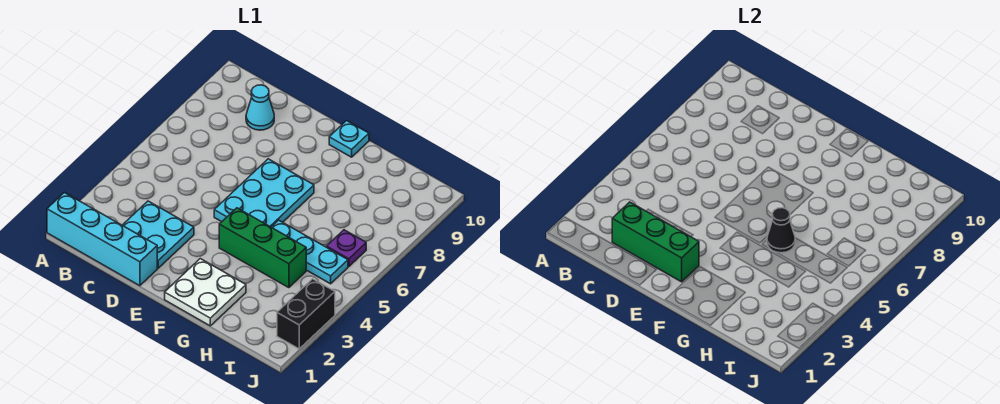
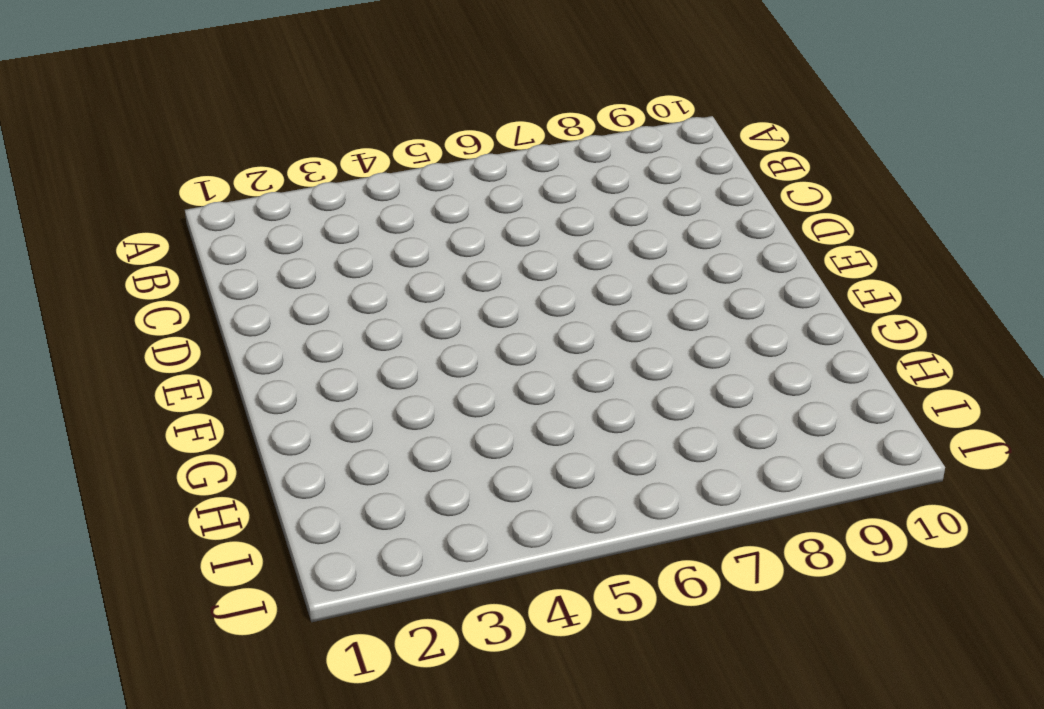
none -> cyan 1x4 brick [47,193,157,286]
none -> cyan 2x2 plate [122,201,194,268]
none -> cyan 1x1 cone [246,85,274,130]

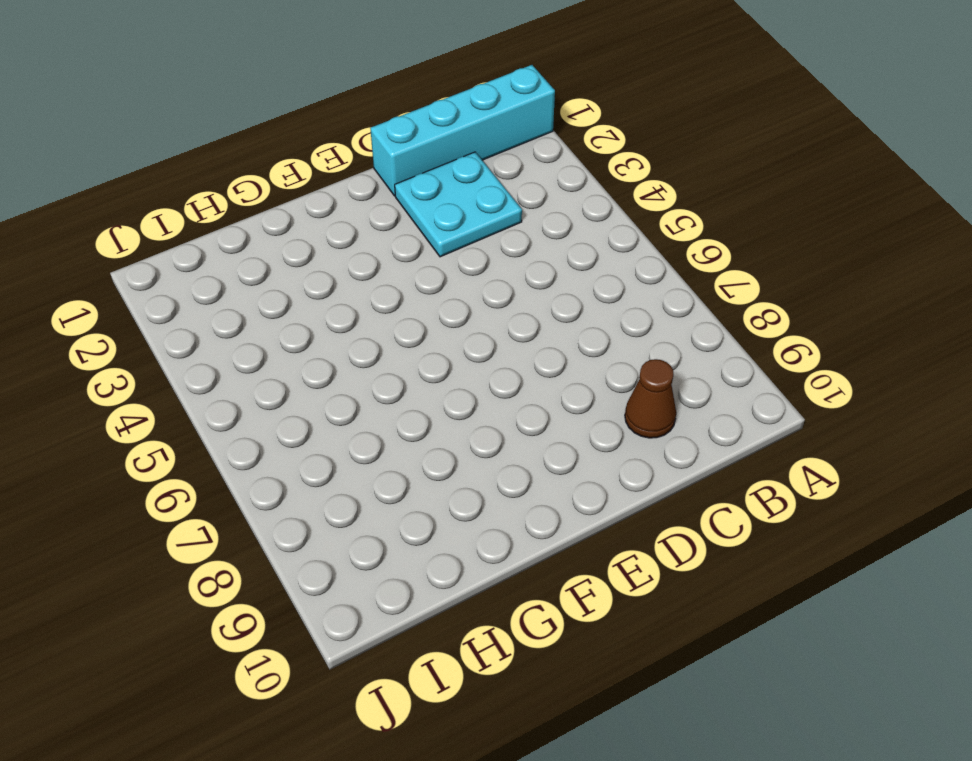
brown 1x1 cone [625,359,676,438] -> cyan 1x1 cone [246,85,274,130]
none -> cyan 2x3 plate [214,159,314,227]
none -> white 2x2 plate [165,259,246,326]
none -> green 1x3 brick [219,208,306,288]

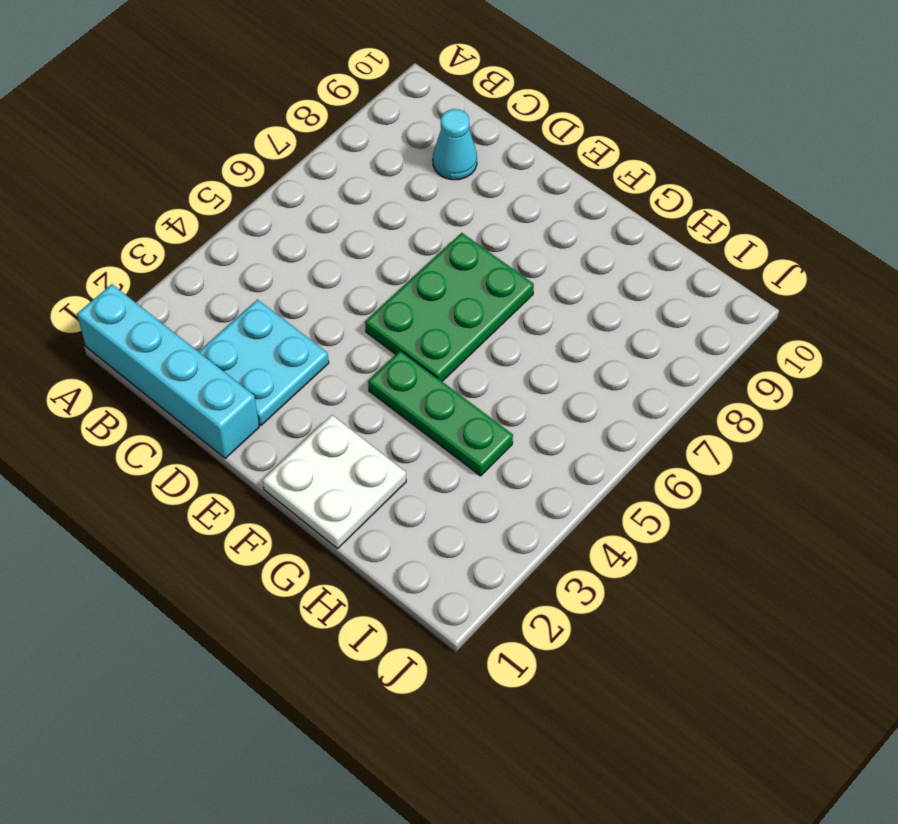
green 2x3 plate [365,233,534,381] -> cyan 2x3 plate [214,159,314,227]
green 1x3 plate [368,351,513,476] -> green 1x3 brick [219,208,306,288]
none -> cyan 1x1 plate [329,121,369,157]
none -> cyan 1x3 plate [272,220,348,284]
none -> purple 1x1 plate [327,230,366,266]

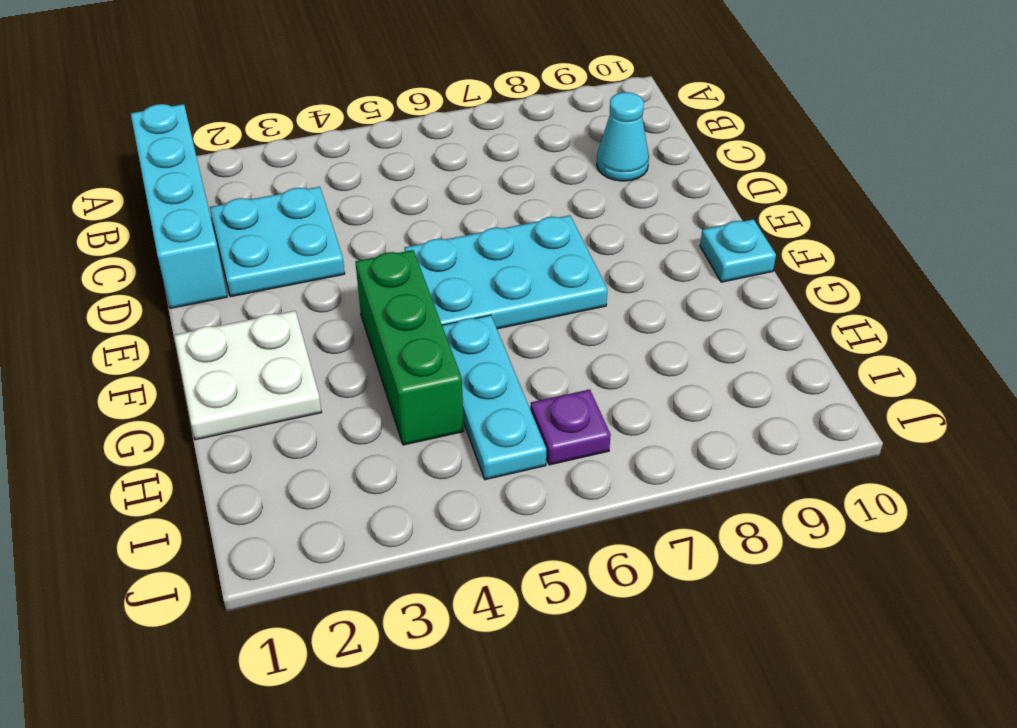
none -> black 1x2 brick [277,279,335,349]
none -> green 1x3 brick [612,202,699,282]
none -> black 1x1 cone [767,208,795,253]

